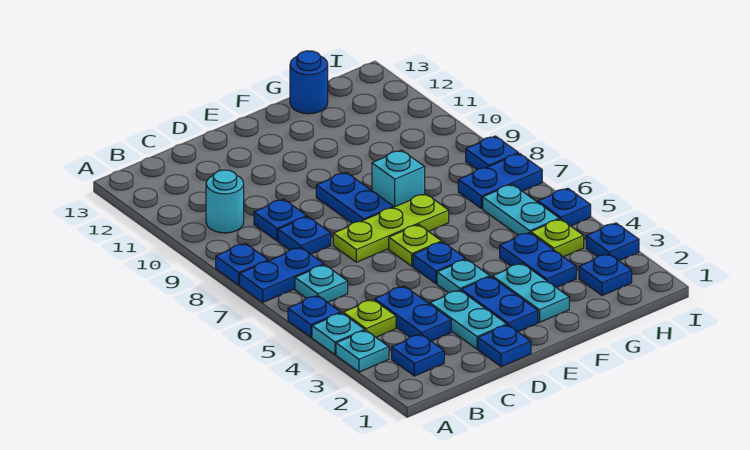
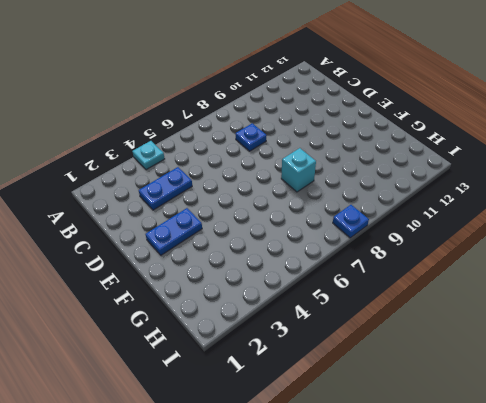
none -> cyan 1x1 plate [336,330,389,372]
none -> blue 1x1 plate [288,296,341,337]
none -> blue 1x2 plate [240,247,324,302]
none -> blue 1x1 plate [216,243,268,285]

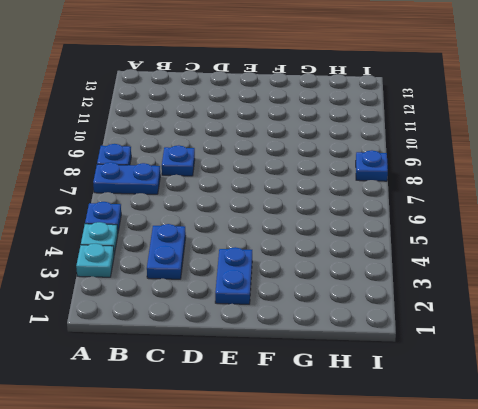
none -> blue 1x1 plate [392,334,444,376]
none -> lime 1x1 plate [343,300,396,337]
none -> cyan 1x1 plate [295,265,348,303]
none -> cyan 1x1 round brick [206,170,244,233]

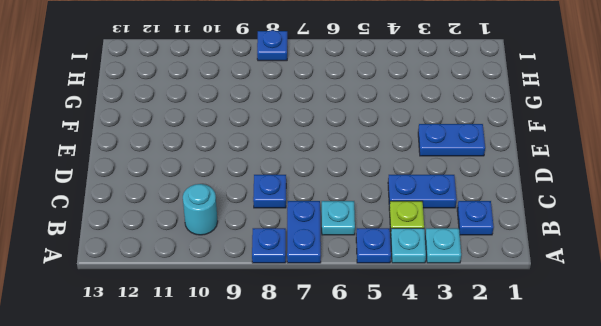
none -> blue 1x1 plate [254,199,307,241]
none -> blue 1x1 plate [478,325,531,367]
none -> cyan 1x2 plate [430,290,507,349]
none -> lime 1x3 plate [333,194,449,262]

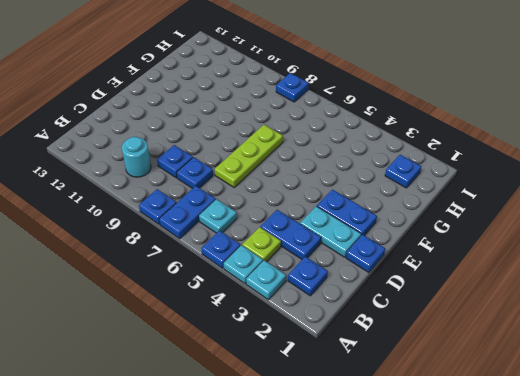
none -> cyan 1x1 plate [437,259,490,293]
none -> blue 1x1 plate [413,242,466,284]
none -> lime 1x1 plate [389,225,442,266]
none -> blue 1x2 plate [316,172,393,223]

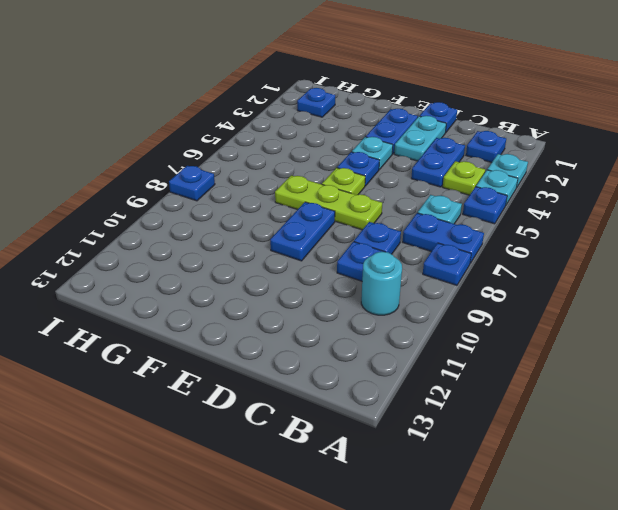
none -> cyan 1x2 plate [492,263,569,322]
none -> cyan 1x1 brick [372,150,425,207]
none -> blue 1x2 plate [500,232,576,288]
none -> blue 1x1 round brick [290,51,328,114]

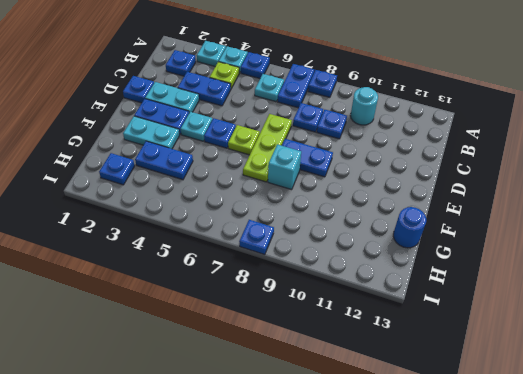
none -> lime 1x1 plate [531,219,584,257]
none -> cyan 1x2 plate [483,184,559,235]
none -> blue 1x2 plate [458,154,542,209]
none -> blue 1x1 plate [586,223,639,261]

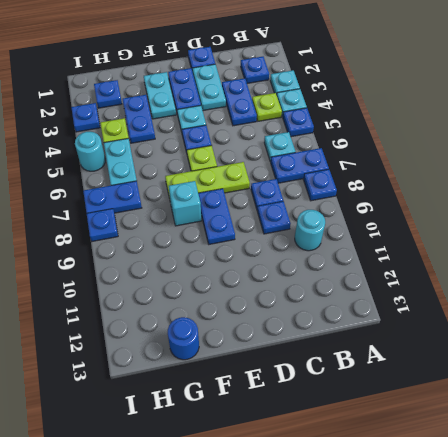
cyan 1x1 round brick [75,132,105,171] -> blue 1x1 plate [538,188,591,226]

